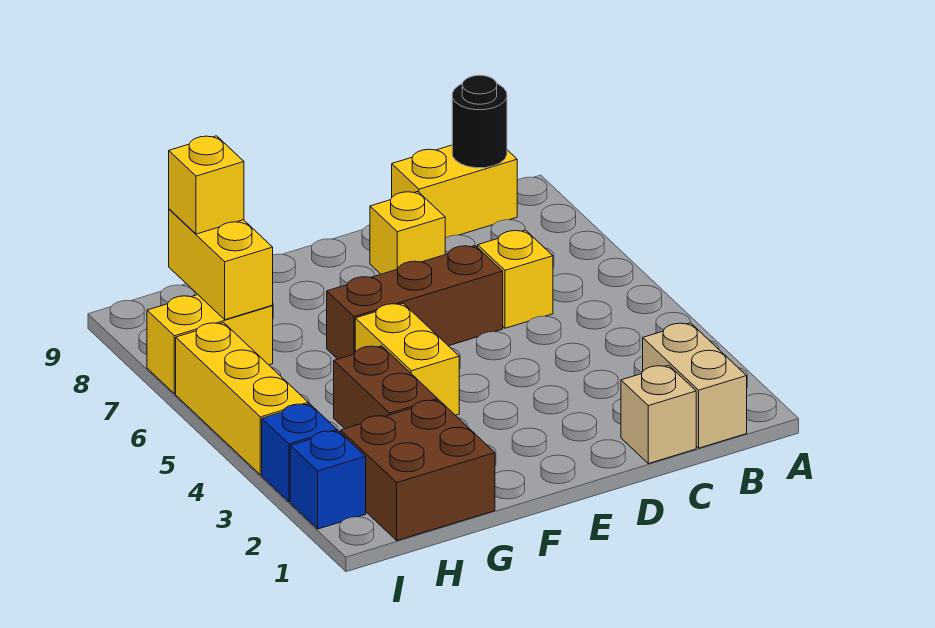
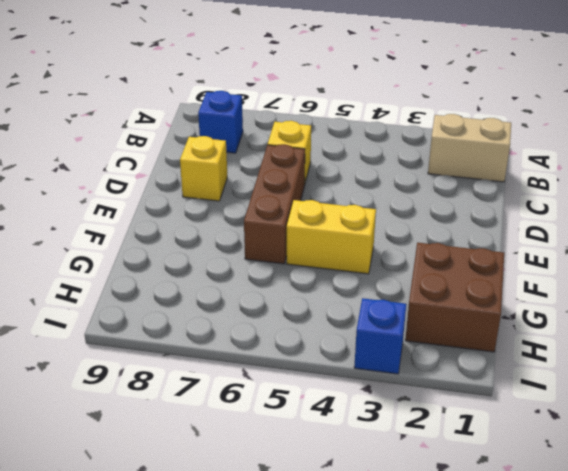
blue 1x1 brick [198,91,243,153] -> blue 1x1 brick moved to [290,431,366,529]
none -> yellow 1x2 brick [392,145,517,238]
none -> tan 1x1 brick [621,365,696,464]
none -> brown 1x2 brick [334,346,438,429]

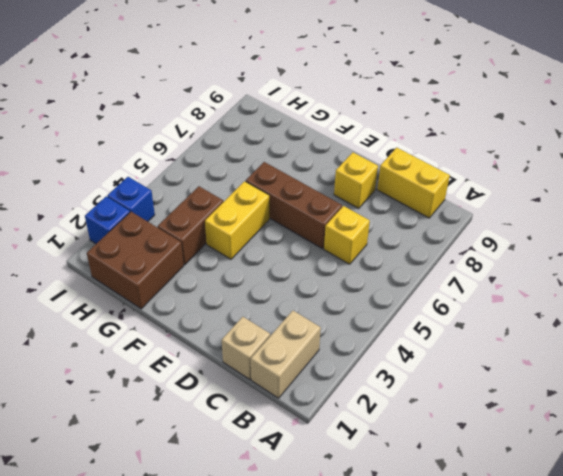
none -> yellow 1x2 brick [147,295,273,394]
none -> yellow 1x3 brick [176,323,308,475]
none -> black 1x1 round brick [452,75,507,168]

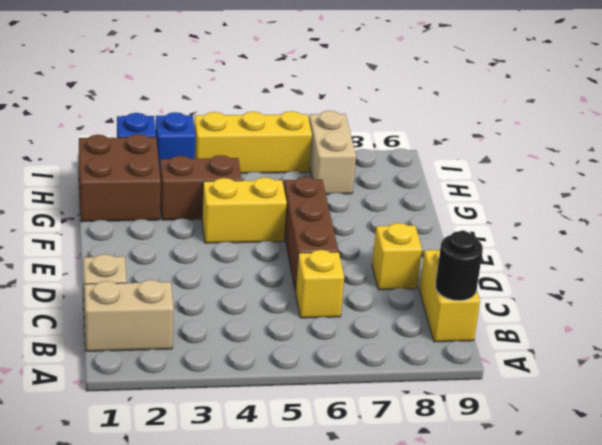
tan 1x2 brick [309,111,356,194] -> yellow 1x2 brick [147,295,273,394]
none -> yellow 1x2 brick [169,209,273,320]
none -> yellow 1x1 brick [169,136,244,234]

